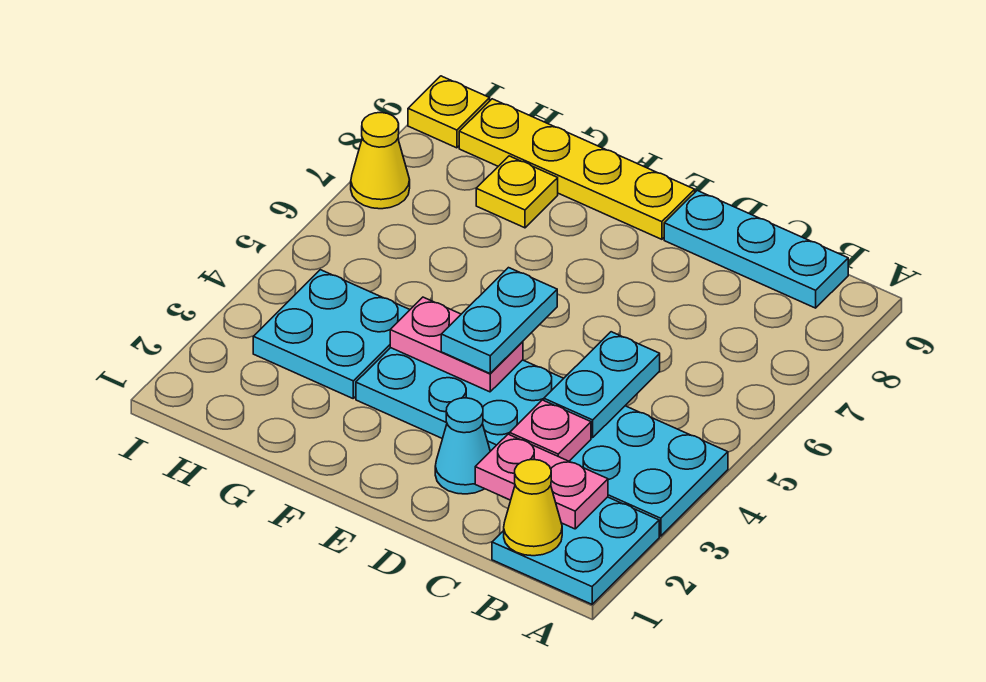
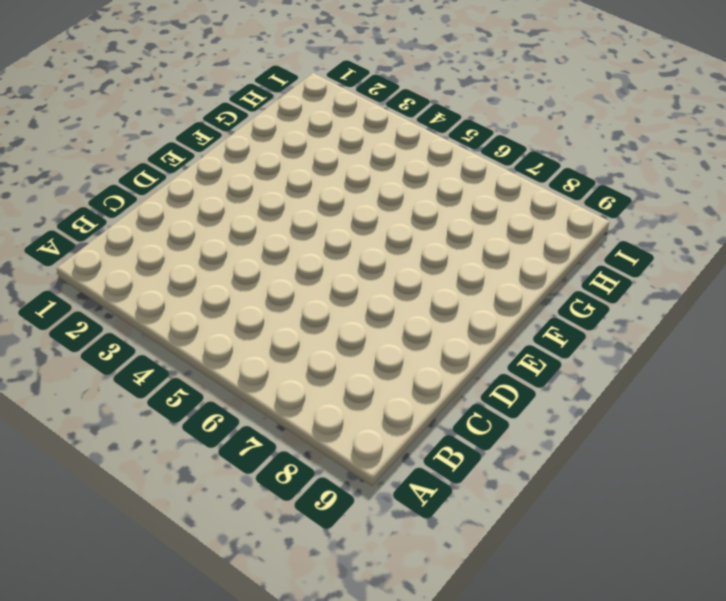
none -> cyan 2x2 plate [492,497,659,604]
none -> cyan 2x6 plate [356,348,728,536]
none -> cyan 1x3 plate [664,191,848,308]

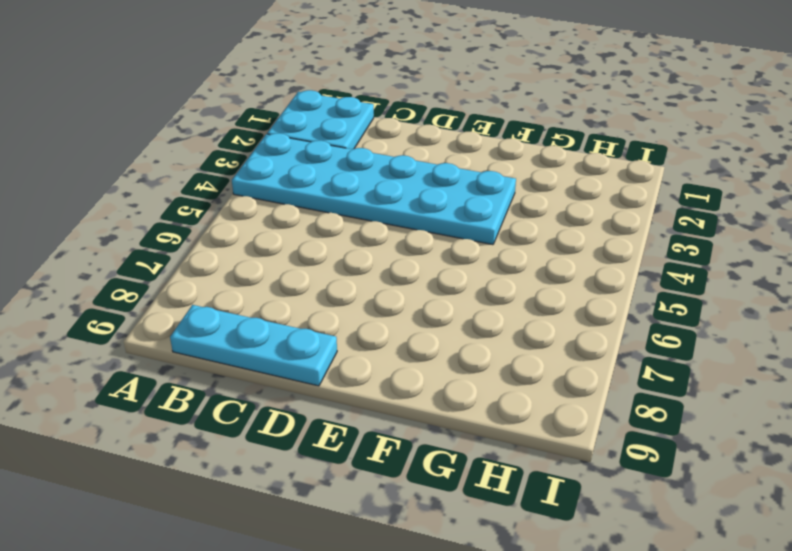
none -> cyan 1x1 cone [435,398,490,494]
none -> yellow 1x4 plate [459,99,695,239]
none -> cyan 2x2 plate [253,270,410,398]

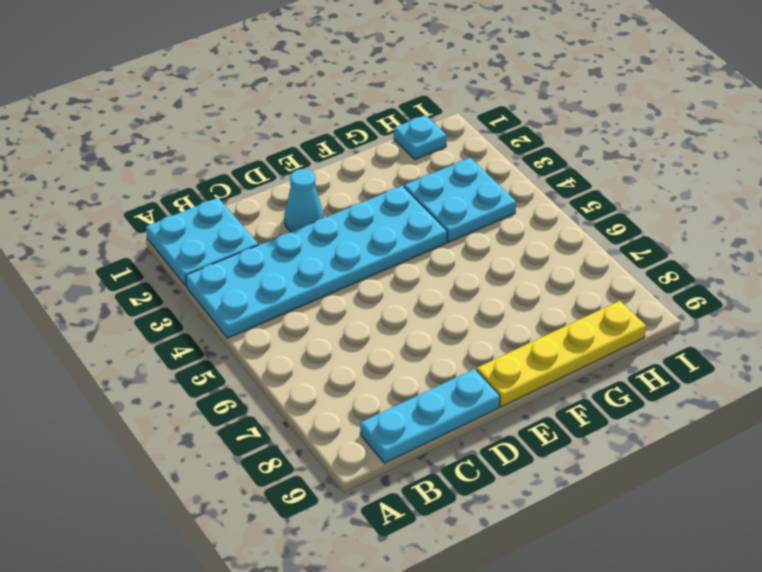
cyan 1x1 plate [394,115,447,159] -> none
none -> yellow 1x1 plate [476,156,558,228]
none -> yellow 1x1 cone [351,113,410,209]
none -> yellow 1x1 plate [408,76,490,148]

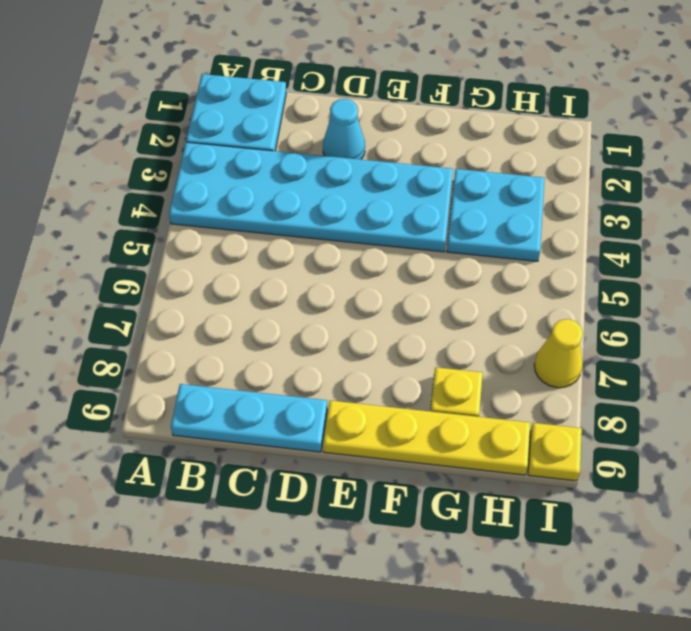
none -> yellow 1x1 cone [504,460,562,556]
none -> pink 1x2 plate [475,434,608,529]
none -> pink 1x1 plate [510,400,591,461]

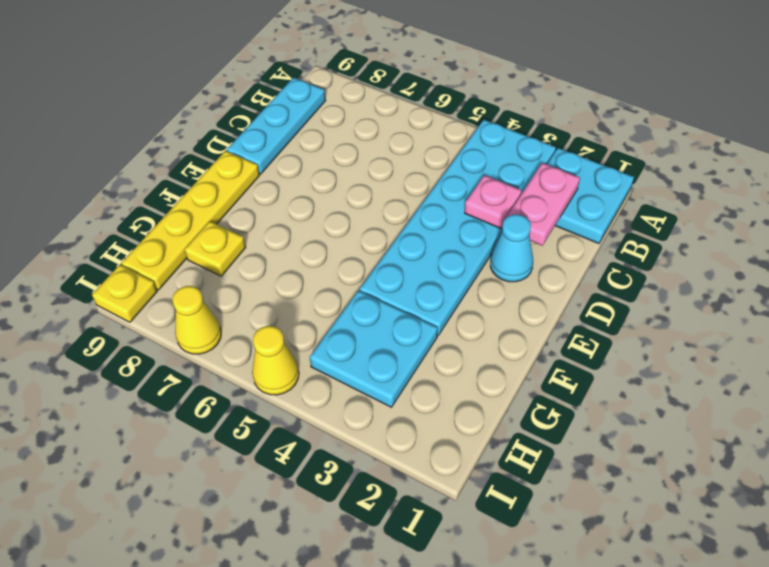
yellow 1x1 cone [252,326,299,395] -> yellow 1x1 cone moved to [504,460,562,556]
none -> cyan 1x2 plate [544,332,660,438]
none -> pink 1x2 plate [390,297,523,392]
none -> cyan 1x2 plate [441,268,557,373]

